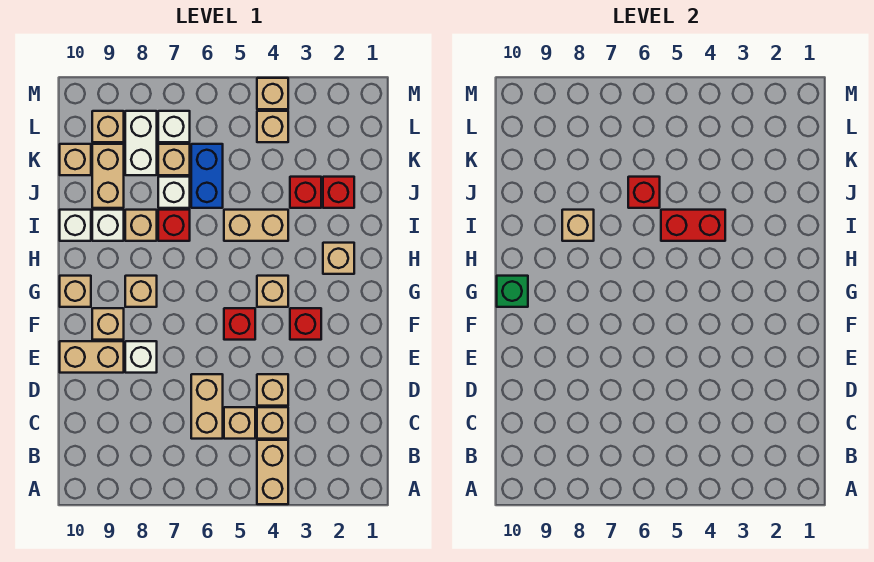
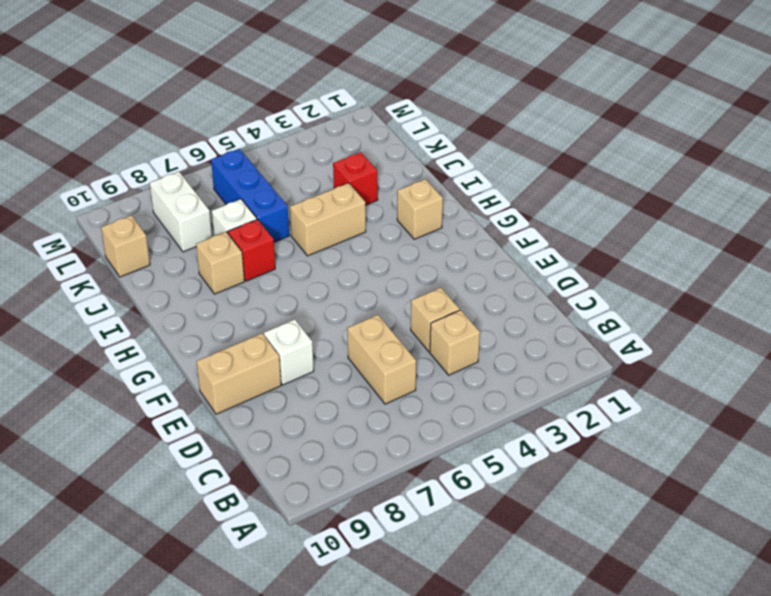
blue 1x3 brick [211,149,289,242] -> blue 1x2 brick [191,144,223,208]
none -> tan 1x2 brick [257,440,288,504]
none -> tan 1x1 brick [224,407,255,439]
none -> red 1x1 brick [290,308,321,340]
none -> red 1x1 brick [224,308,255,340]

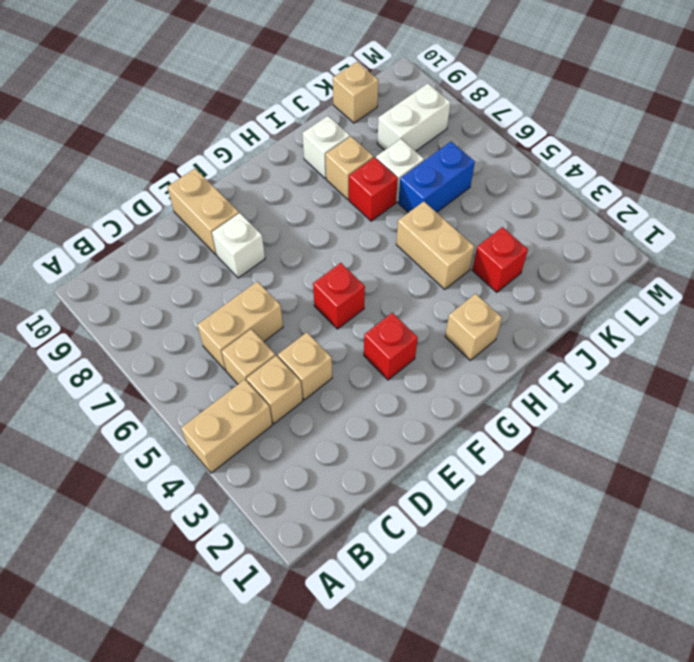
none -> tan 1x1 brick [92,308,124,340]
none -> tan 1x1 brick [257,276,288,307]
none -> tan 1x1 brick [125,276,157,307]
none -> tan 1x1 brick [60,276,91,307]

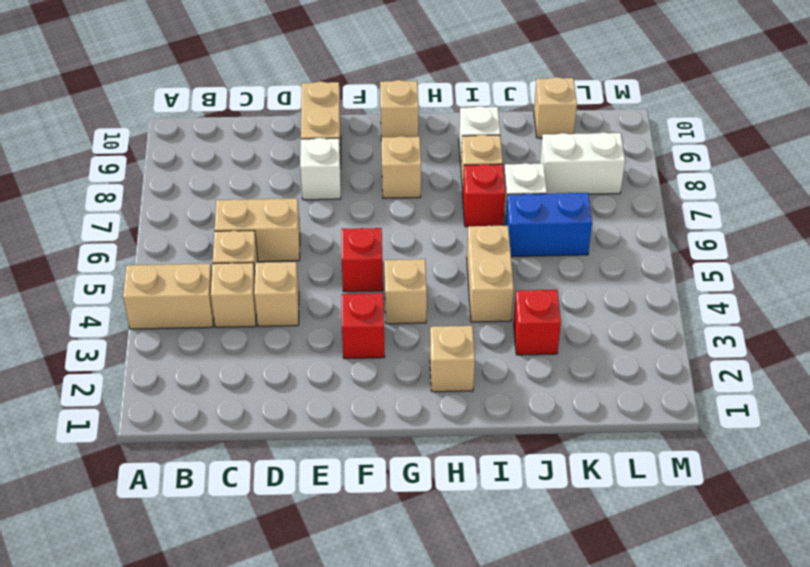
none -> tan 1x1 brick [92,308,124,340]
none -> white 1x1 brick [60,210,91,241]
none -> red 1x1 brick [323,177,354,208]
none -> tan 1x2 brick [92,144,124,208]

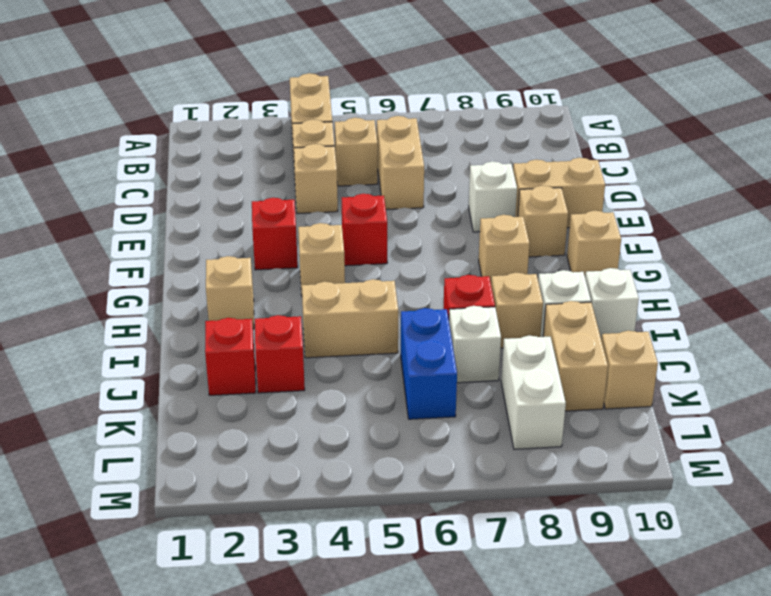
none -> tan 1x1 brick [158,144,190,175]
none -> tan 1x1 brick [257,111,288,142]
none -> white 1x1 brick [158,111,190,142]
none -> tan 1x1 brick [92,111,124,142]

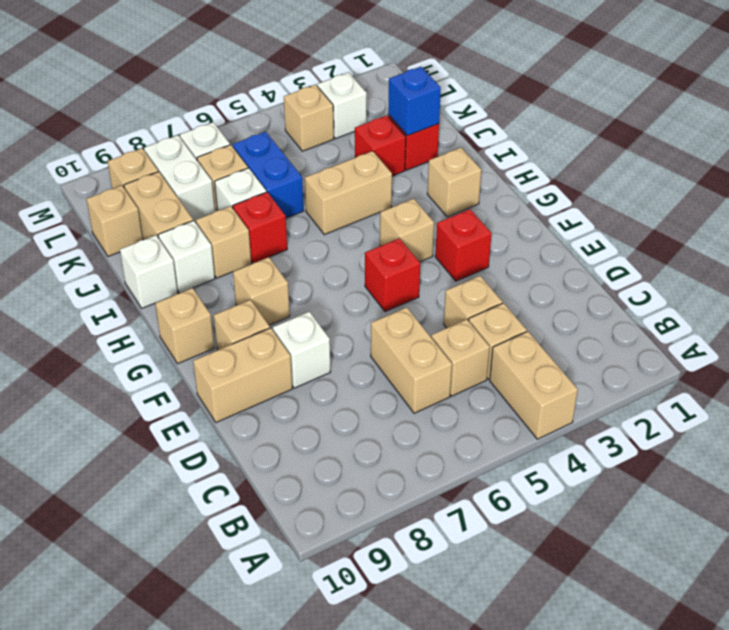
blue 1x1 brick [388,67,441,136] -> none
white 1x1 brick [317,73,367,139] -> none
none -> tan 1x1 brick [257,78,288,109]
none -> green 1x1 brick [497,276,528,307]
none -> red 1x2 brick [661,210,725,241]
none -> tan 1x1 brick [562,210,594,241]

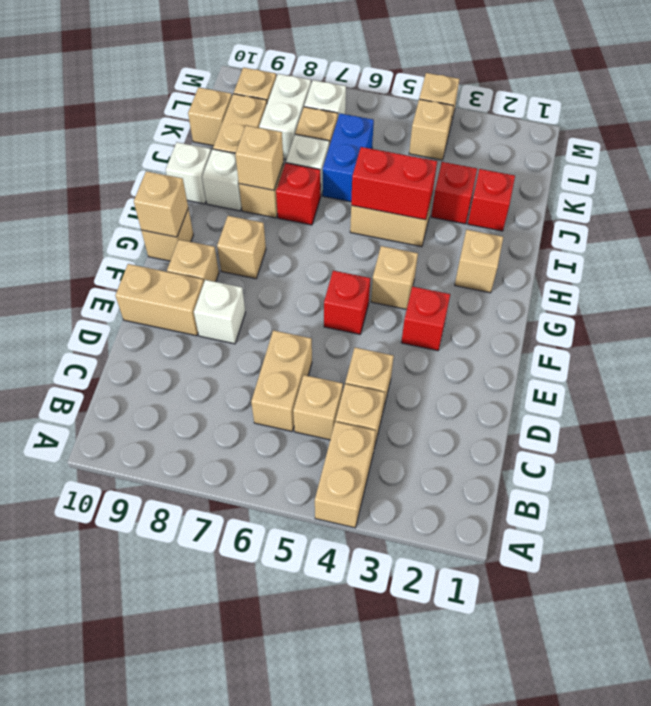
tan 1x1 brick [134,171,188,237] -> green 1x1 brick [497,276,528,307]
none -> red 1x1 brick [628,177,660,208]

